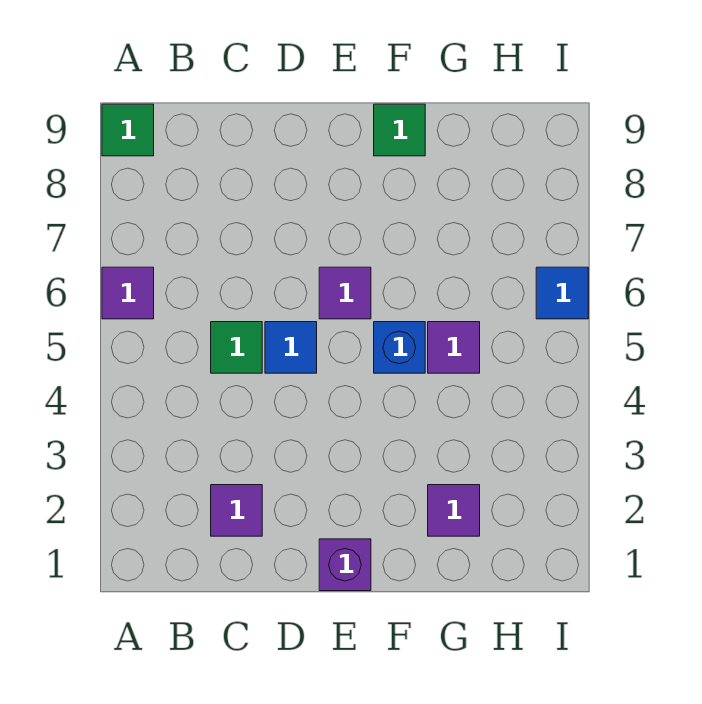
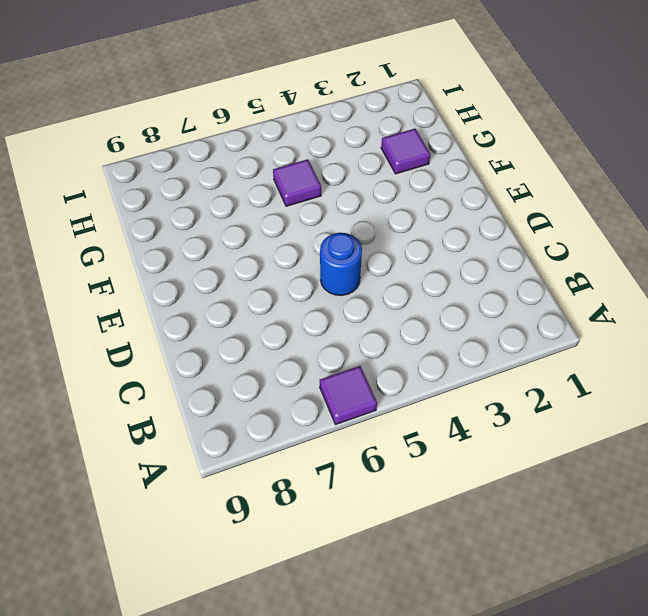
blue 1x1 round brick [320,233,362,296] -> blue 1x1 tile [265,322,317,373]
none -> green 1x1 tile [102,104,154,156]
none -> purple 1x1 tile [211,485,262,536]
none -> green 1x1 tile [211,322,262,373]

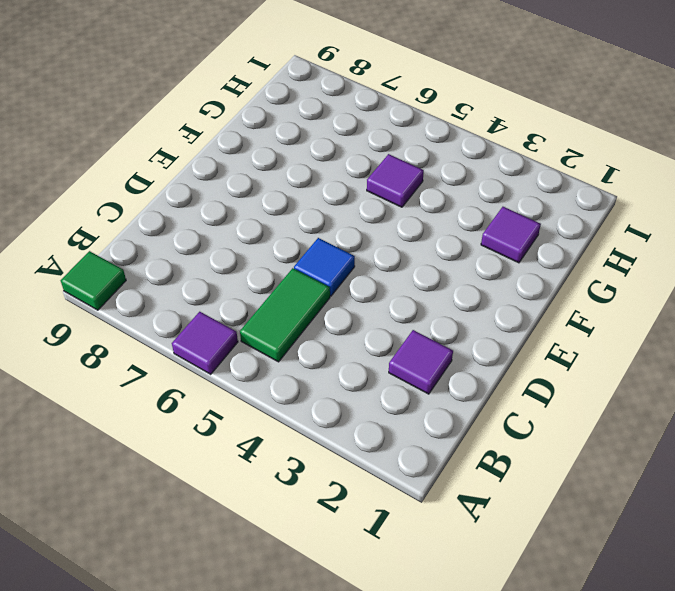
green 1x2 tile [240,268,330,362] -> green 1x1 tile [211,322,262,373]
none -> purple 1x1 brick [319,539,371,591]
none -> purple 1x1 tile [319,267,371,319]
none -> blue 1x1 brick [374,322,425,373]

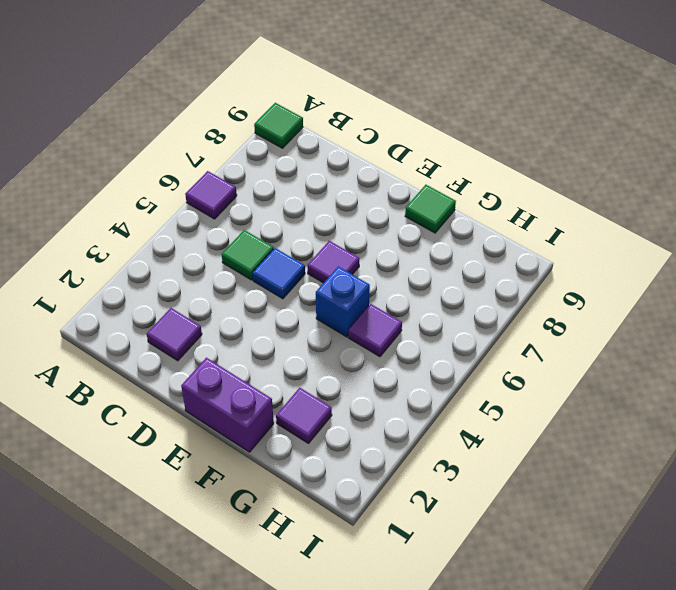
purple 1x2 brick [181,358,274,452] -> purple 1x1 brick [319,539,371,591]
none -> blue 1x1 tile [536,267,588,319]

